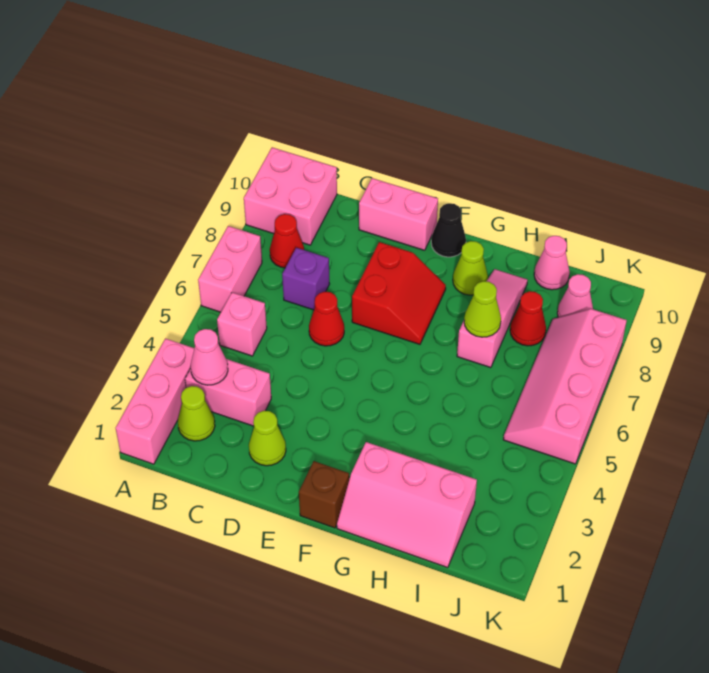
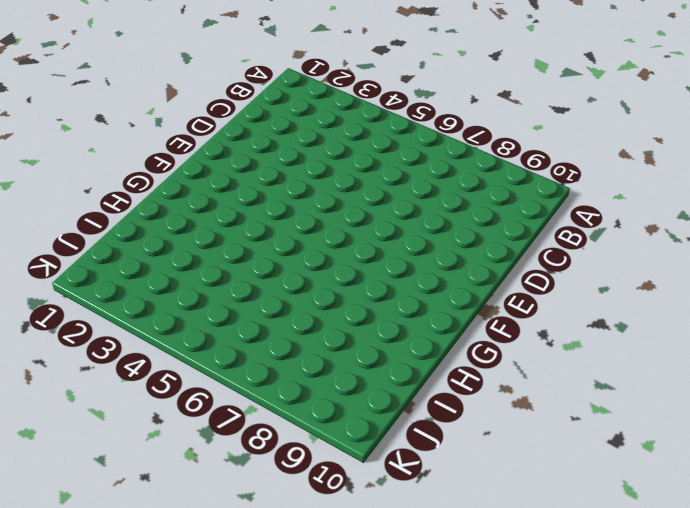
none -> pink 1x3 brick [116,339,194,464]
none -> pink 1x2 brick [198,226,262,312]
none -> pink 2x2 brick [244,147,337,245]

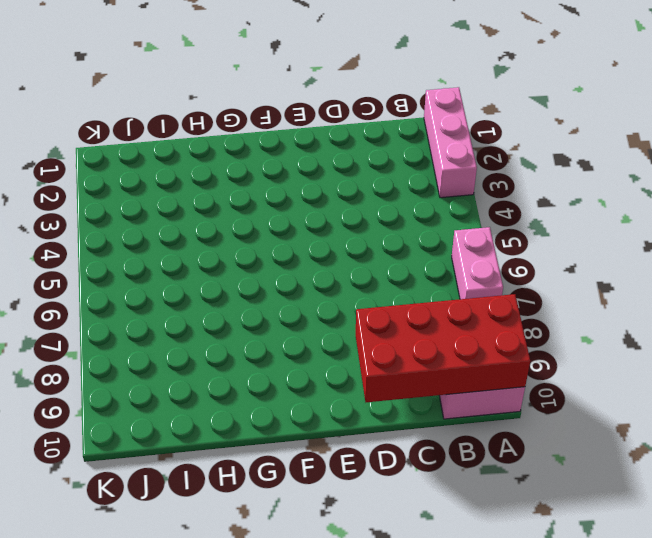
red 2x4 brick [356,294,530,402] -> none
none -> lime 1x1 cone [178,386,215,441]
none -> pink 1x2 brick [185,359,271,426]
none -> pink 1x1 brick [217,292,267,356]

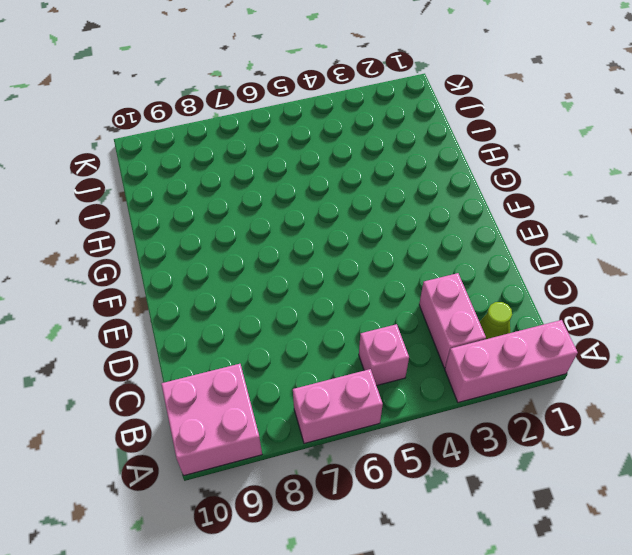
none -> red 1x1 cone [270,214,304,268]
none -> purple 1x1 brick [282,248,329,310]
none -> lime 1x1 cone [249,411,286,466]

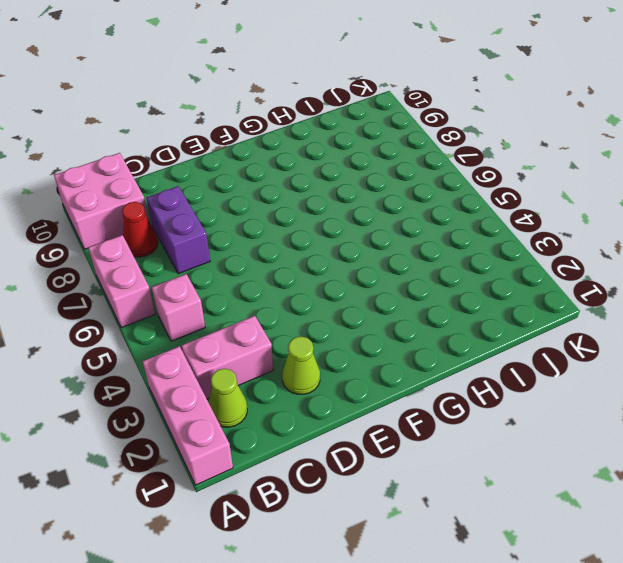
purple 1x2 brick [147,186,210,274] -> purple 1x1 brick [282,248,329,310]
none -> red 1x1 cone [309,292,344,346]
none -> pink 1x2 brick [359,178,438,250]
none -> red 2x2 slope [352,242,446,344]

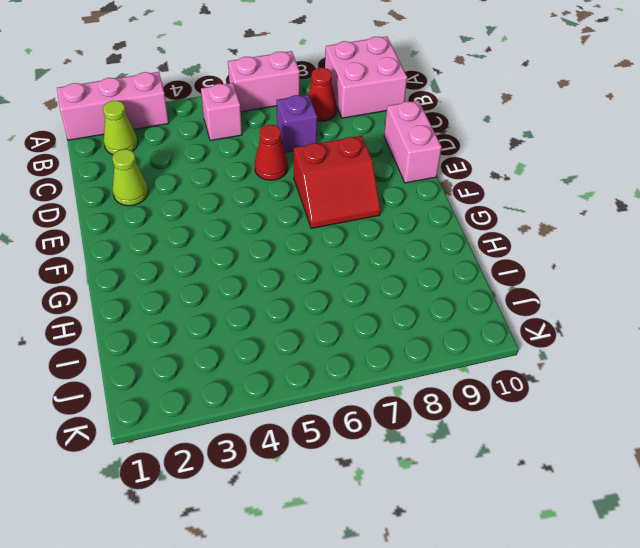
none -> pink 1x2 brick [185,359,271,426]
none -> brown 1x1 brick [299,461,349,528]
none -> black 1x1 cone [431,203,466,257]

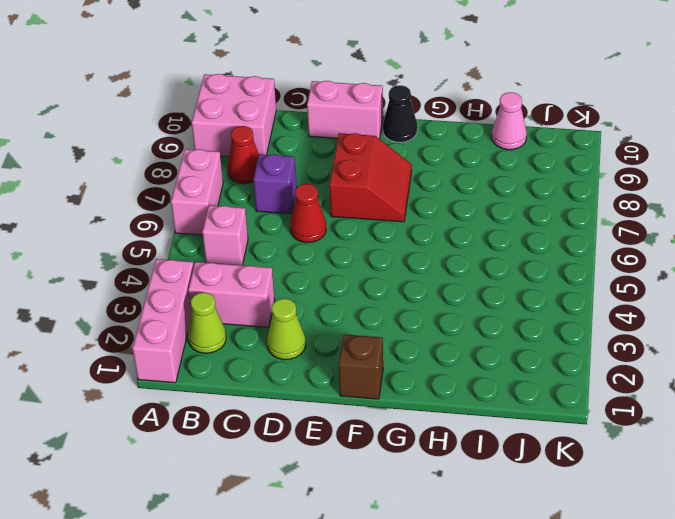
none -> pink 2x3 slope [337,442,477,568]
none -> lime 1x1 cone [453,241,488,295]
none -> pink 1x3 slope [457,269,528,368]

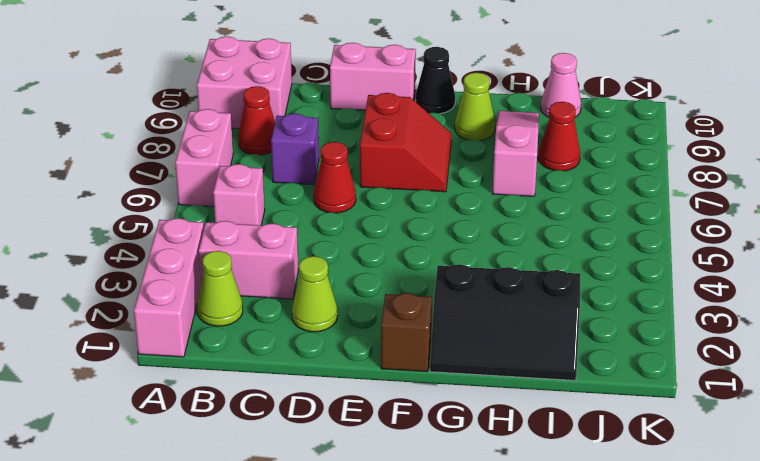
black 2x3 slope [430,264,581,381] -> pink 2x3 slope [337,442,477,568]
none -> pink 2x4 slope [503,309,627,464]
none -> pink 1x1 cone [557,274,593,317]
none -> pink 1x1 cone [191,329,228,385]

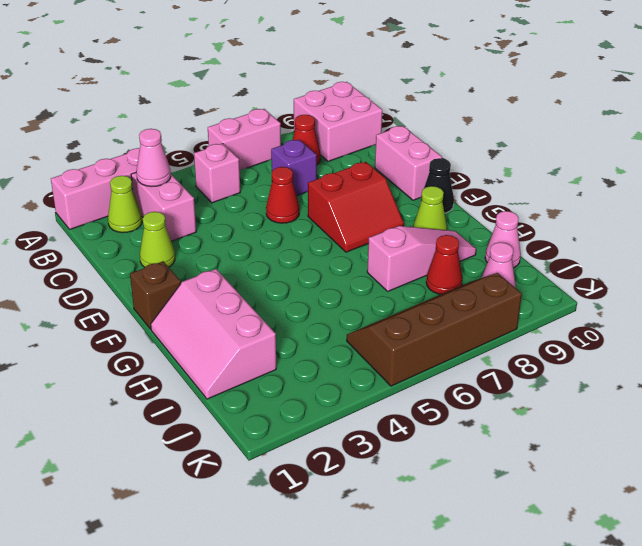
brown 2x4 slope [347,273,522,386] -> pink 2x4 slope [503,309,627,464]
none -> lime 1x1 cone [464,281,501,337]

